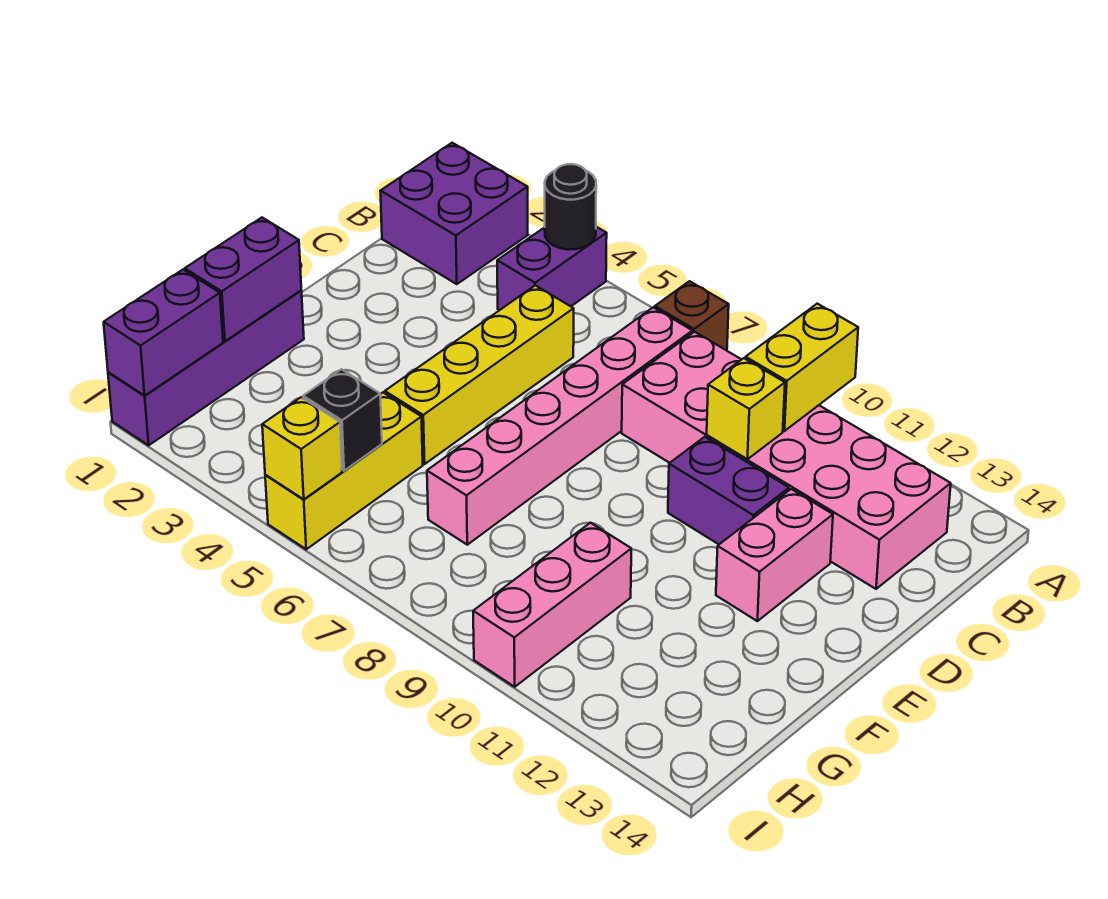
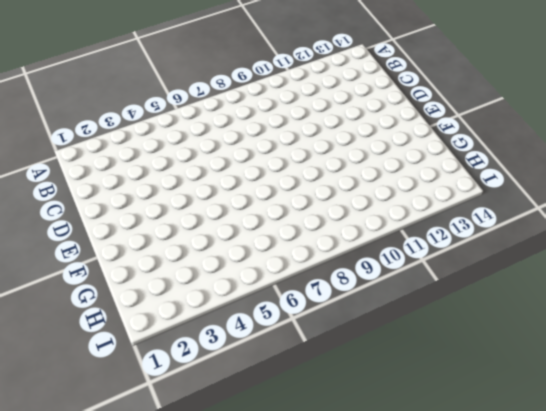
none -> purple 2x2 brick [380,143,528,284]
none -> purple 1x2 brick [497,227,607,310]
none -> brown 1x1 brick [655,281,729,351]

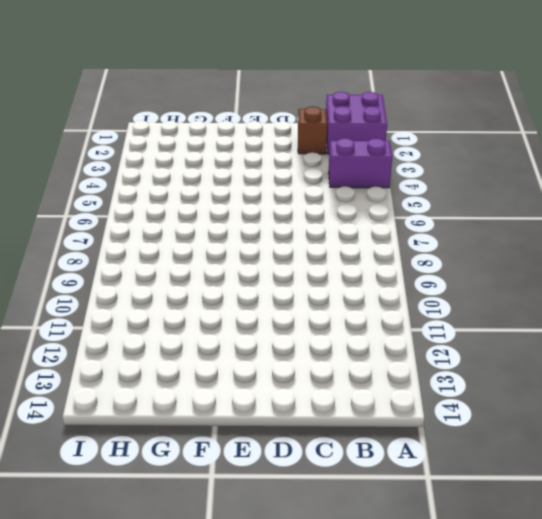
brown 1x1 brick [298,106,327,154] -> brown 1x1 brick moved to [655,281,729,351]
none -> pink 1x6 brick [427,307,692,545]
none -> pink 2x6 brick [622,332,951,589]
none -> yellow 1x4 brick [385,285,574,464]

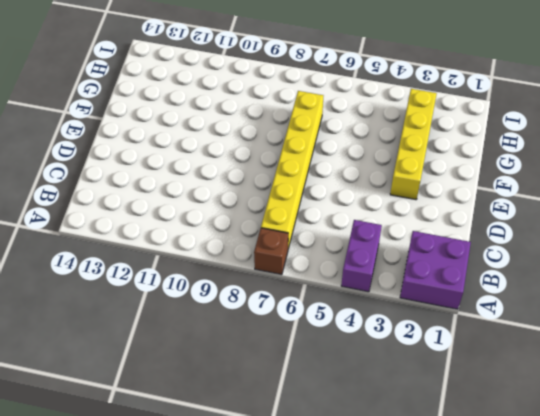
yellow 1x6 brick [261,91,323,249] -> pink 1x6 brick [427,307,692,545]
yellow 1x4 brick [390,89,437,200] -> yellow 1x4 brick moved to [385,285,574,464]
none -> pink 2x6 brick [622,332,951,589]
none -> purple 1x2 brick [668,437,789,544]
none -> pink 1x2 brick [716,489,833,621]

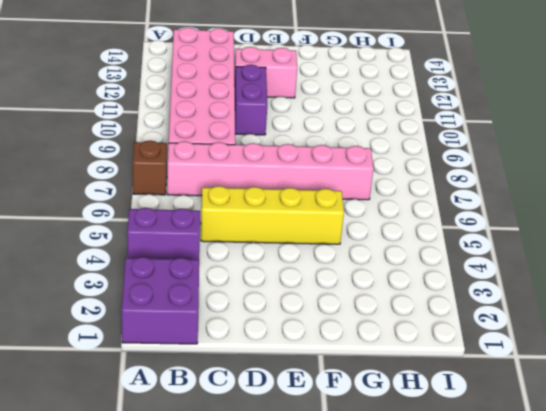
none -> purple 1x4 brick [108,291,304,445]
none -> yellow 1x3 brick [265,393,423,549]
none -> pink 1x3 brick [473,523,631,687]

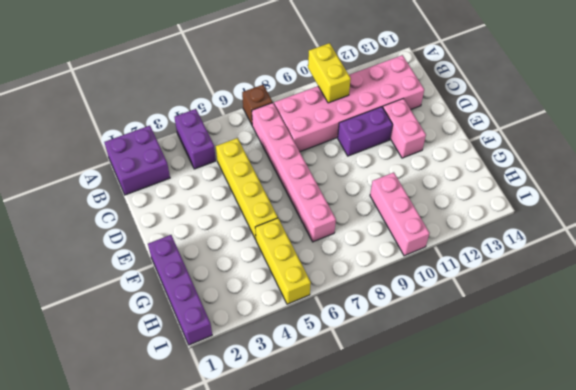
none -> black 1x1 round brick [545,164,596,250]
none -> yellow 1x1 brick [707,358,785,459]
none -> purple 1x2 brick [185,218,301,341]

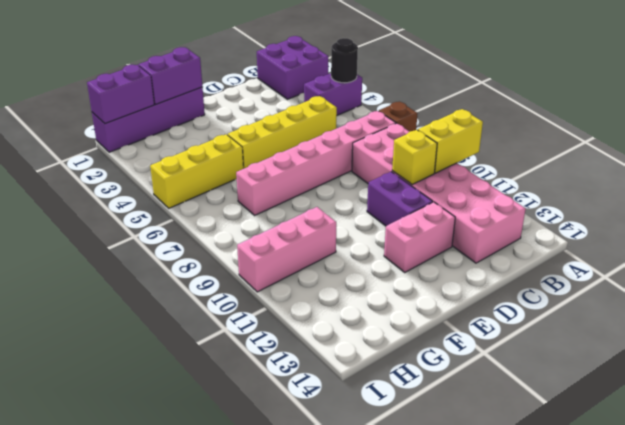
none -> black 1x1 brick [303,369,382,471]
none -> yellow 1x1 brick [262,397,342,499]

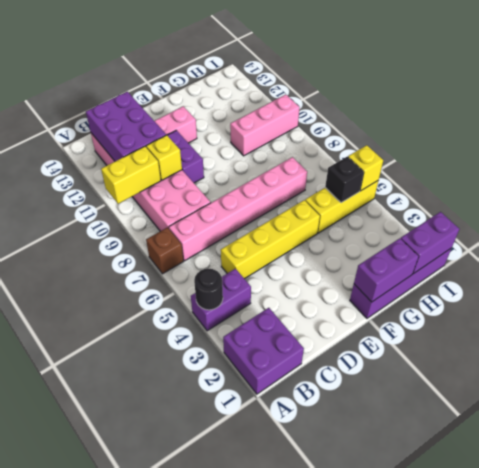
purple 2x3 brick [86,92,166,161] -> none

